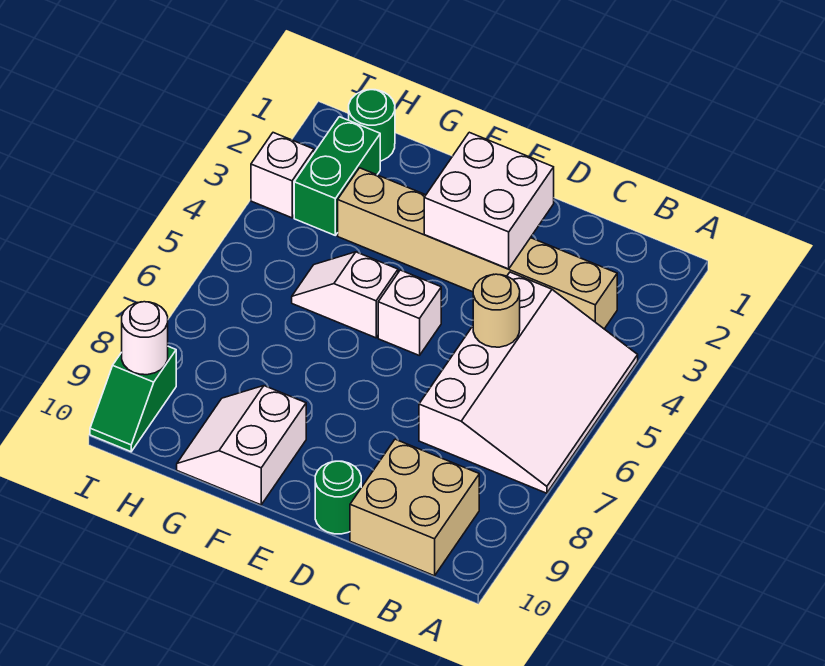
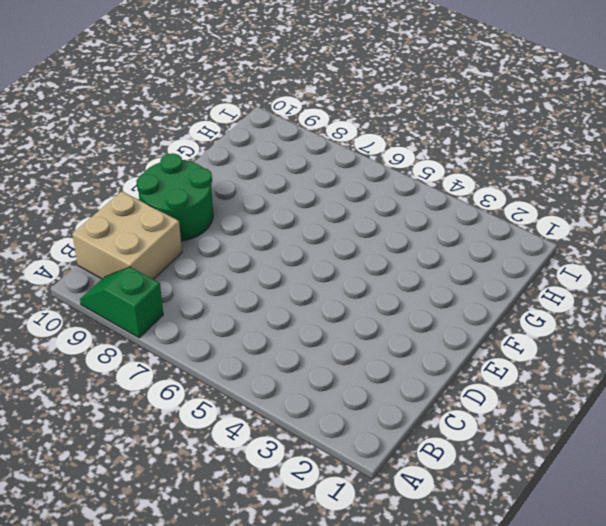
green 1x2 slope [80,267,163,338] -> green 1x2 slope moved to [90,346,176,452]
green 2x2 round brick [136,153,213,241] -> green 1x1 round brick [315,461,361,534]
none -> white 3x4 slope [419,272,638,493]
none -> tan 1x6 brick [338,168,617,329]
none -> white 1x1 brick [378,270,441,356]

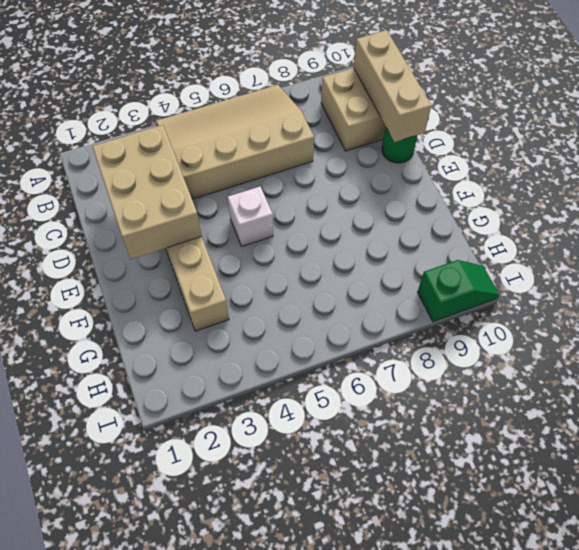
tan 3x4 slope [156,85,314,199] -> white 3x4 slope [419,272,638,493]
tan 1x3 brick [354,30,431,142] -> none
tan 2x3 brick [92,125,202,259] -> white 2x2 brick [424,132,554,269]
none -> white 1x2 slope [292,252,398,338]
none -> white 2x2 slope [177,386,306,505]
none -> green 1x1 round brick [349,90,395,161]

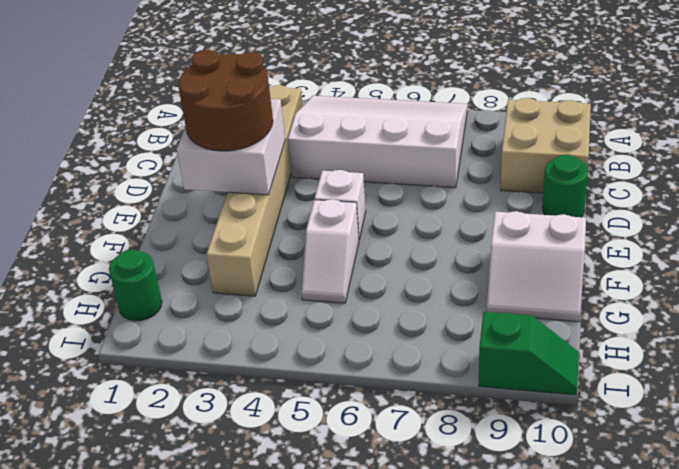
brown 2x2 round brick [178,50,273,151] -> none
none -> green 1x2 brick [294,117,380,235]
none -> white 1x1 brick [251,133,314,218]
none -> tan 1x1 round brick [473,274,520,347]

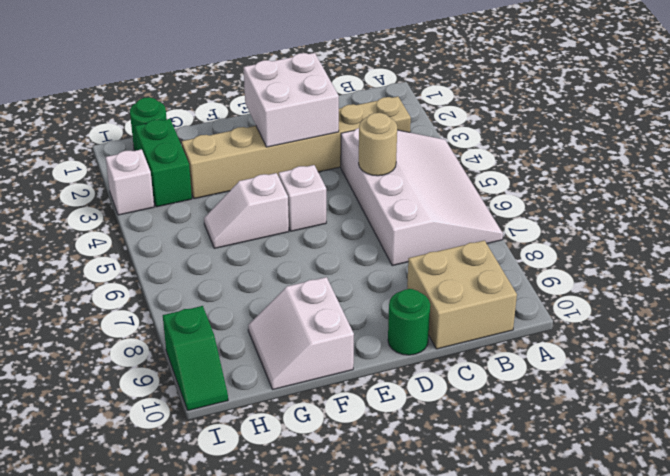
none -> white 1x1 round brick [122,302,168,375]

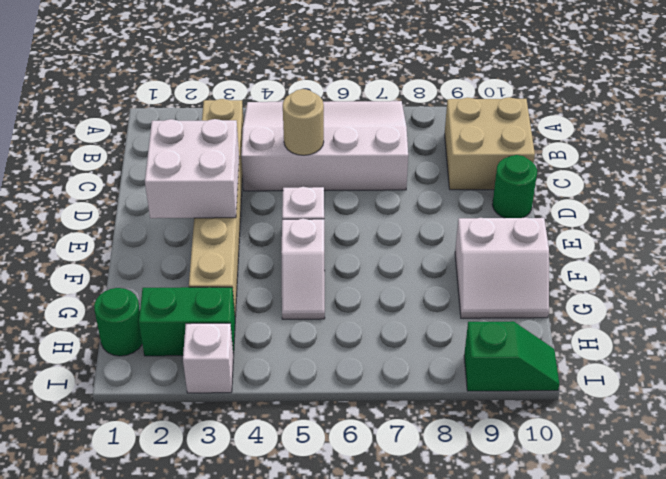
none -> white 1x1 round brick [122,302,168,375]

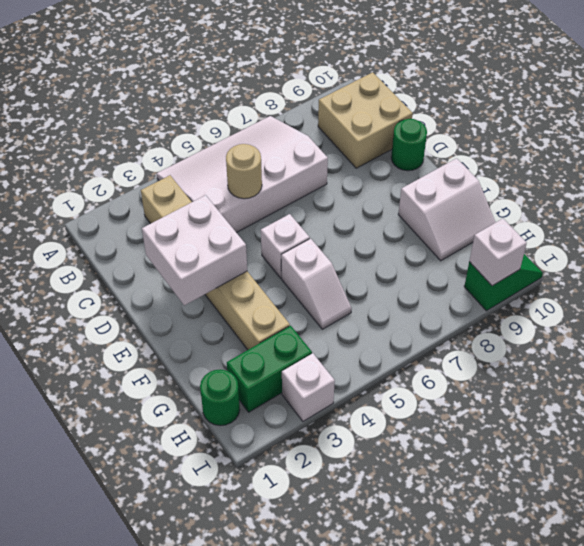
white 1x1 brick [469,219,527,286] -> white 1x1 round brick [122,302,168,375]

